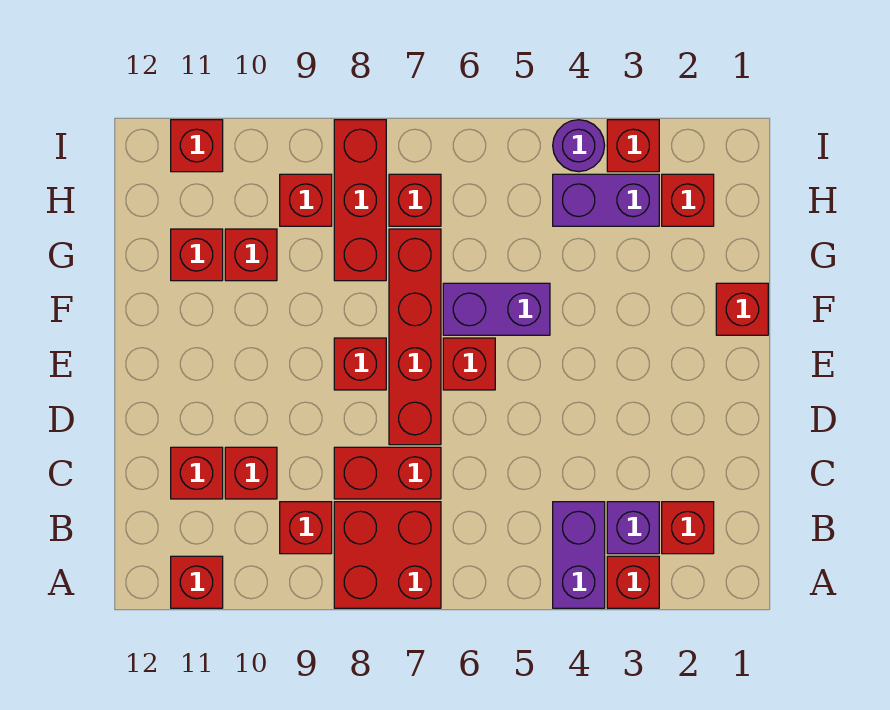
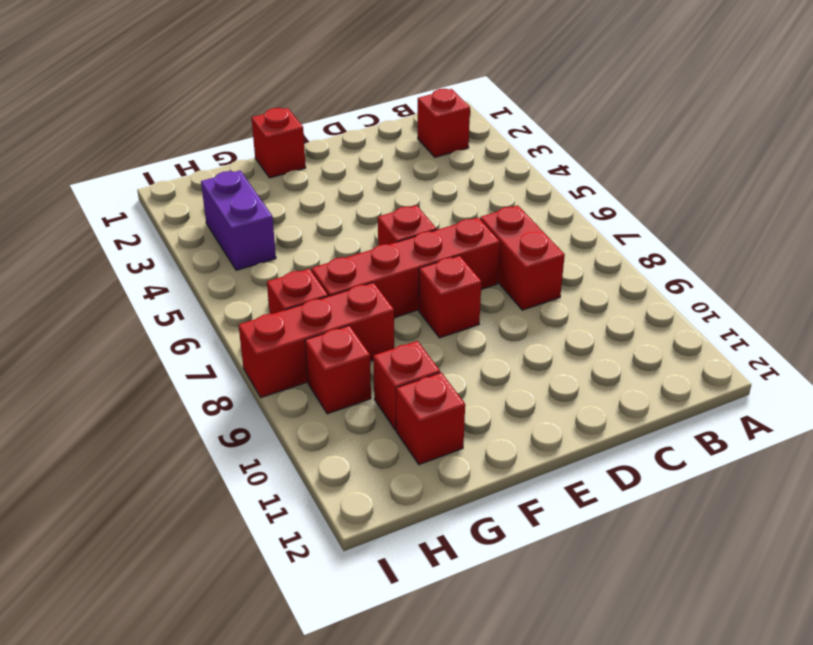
none -> red 1x1 brick [607,556,659,608]
none -> purple 1x2 brick [553,502,605,608]
none -> red 2x2 brick [334,502,441,608]

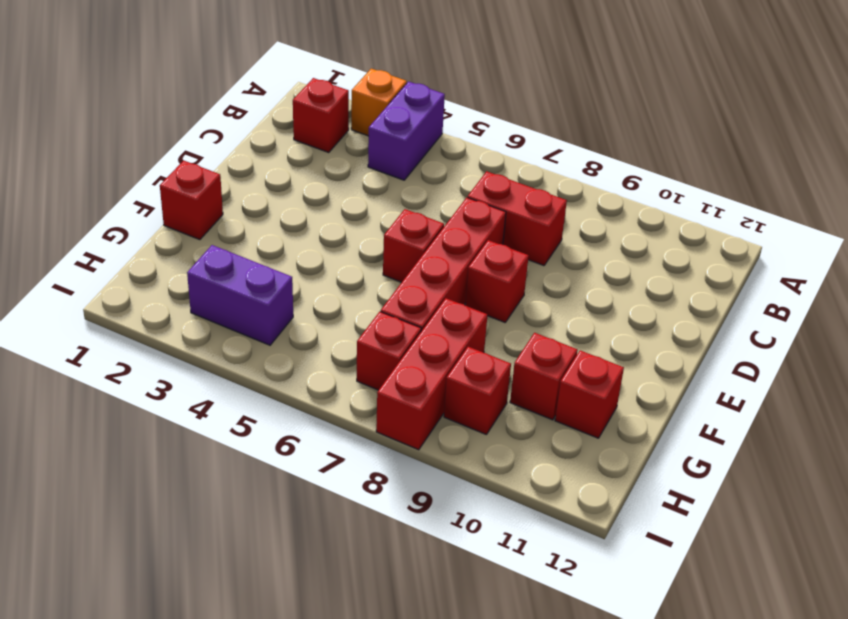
orange 1x1 brick [351,69,407,136] -> red 1x1 brick [607,556,659,608]
none -> red 2x2 brick [334,502,441,608]
none -> red 1x1 brick [171,556,223,608]
none -> purple 1x1 brick [607,502,659,554]

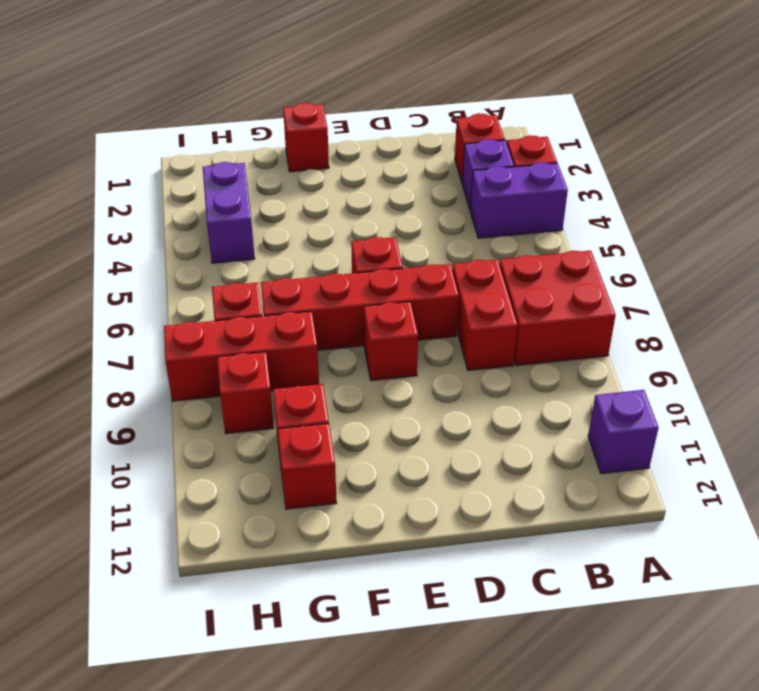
purple 1x1 brick [588,390,659,474] -> red 1x1 brick [171,556,223,608]
none -> red 1x1 brick [280,502,332,554]
none -> red 1x1 brick [225,447,277,499]
none -> red 1x1 brick [171,447,223,499]

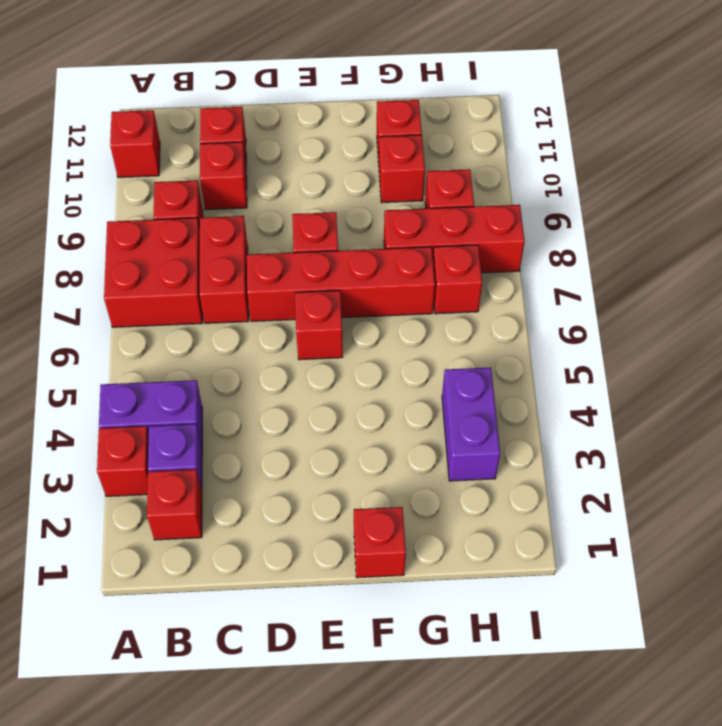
none -> purple 1x2 brick [443,283,550,335]
none -> red 1x1 brick [662,174,714,226]
none -> red 1x1 brick [607,120,659,172]

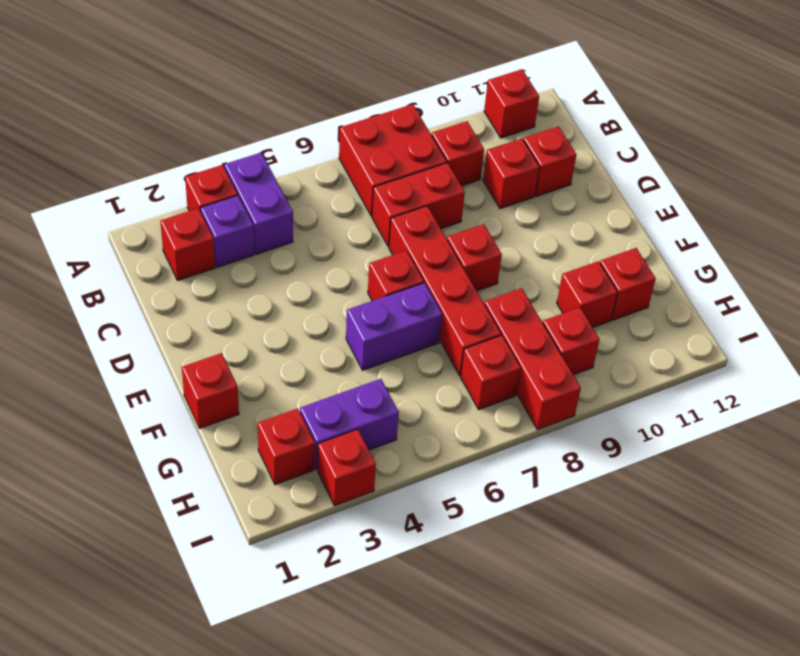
none -> purple 1x1 round brick [553,120,605,172]
none -> red 1x1 brick [171,120,223,172]

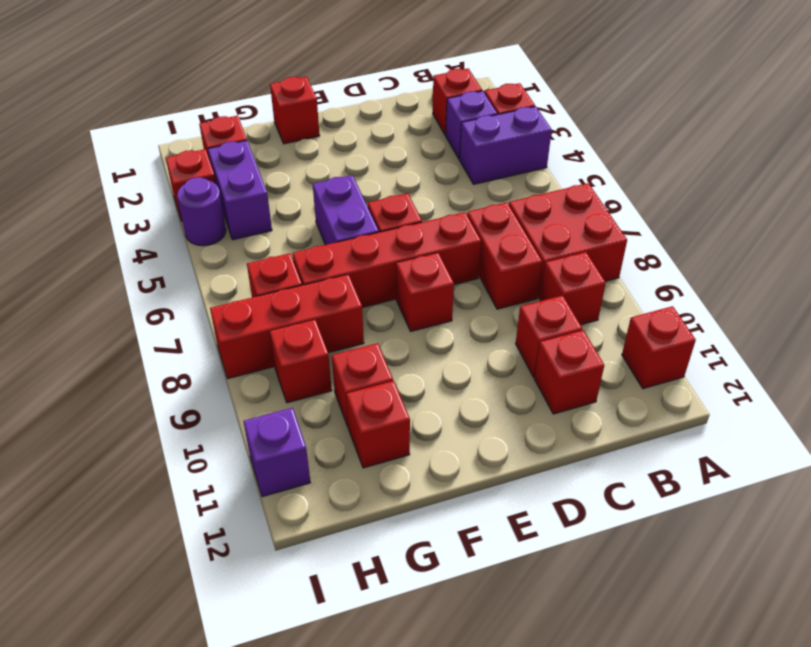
purple 1x1 brick [243,408,310,497] -> red 1x1 brick [171,120,223,172]

